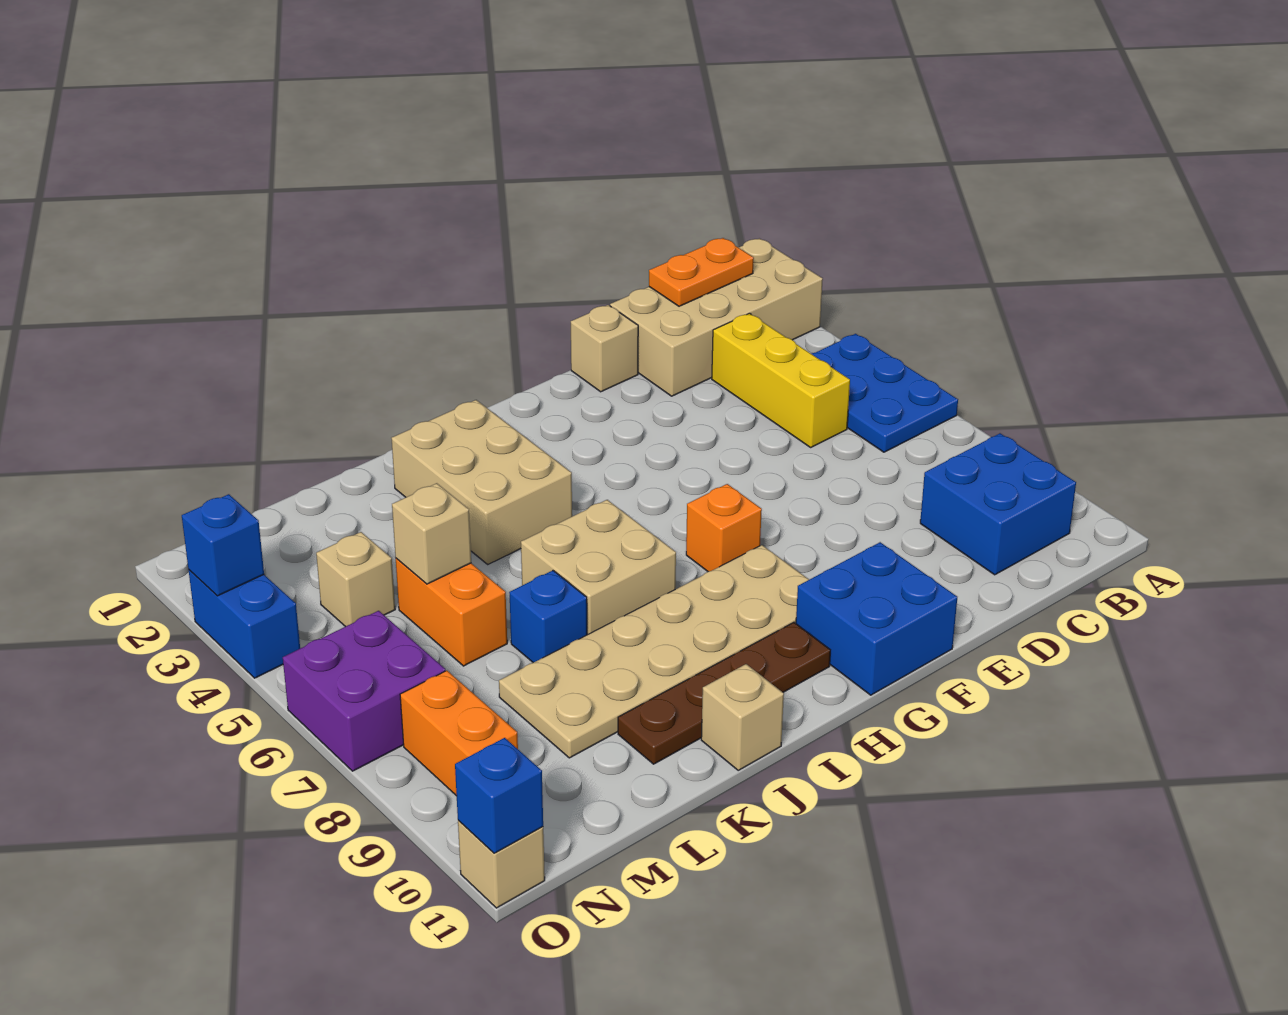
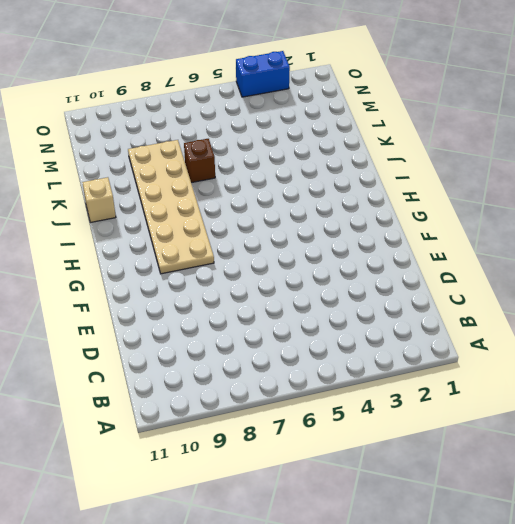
brown 1x1 brick [184,139,215,183] -> blue 1x1 brick [509,571,587,663]
none -> tan 2x4 brick [610,238,823,396]
none -> blue 2x3 plate [811,334,958,452]
none -> blue 2x2 brick [920,433,1076,575]

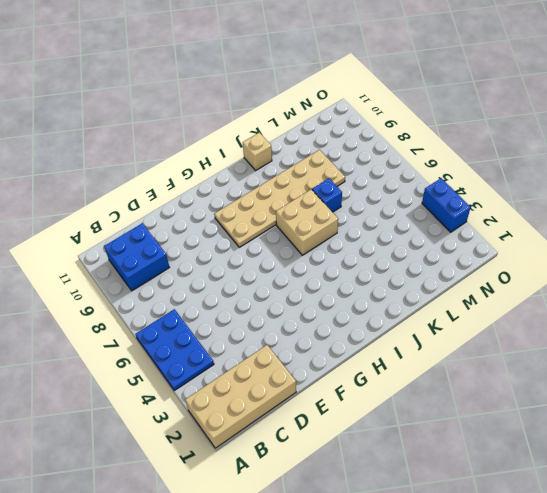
none -> yellow 1x3 brick [712,313,850,447]
none -> tan 1x1 brick [571,305,638,392]
none -> blue 2x2 brick [796,542,957,695]

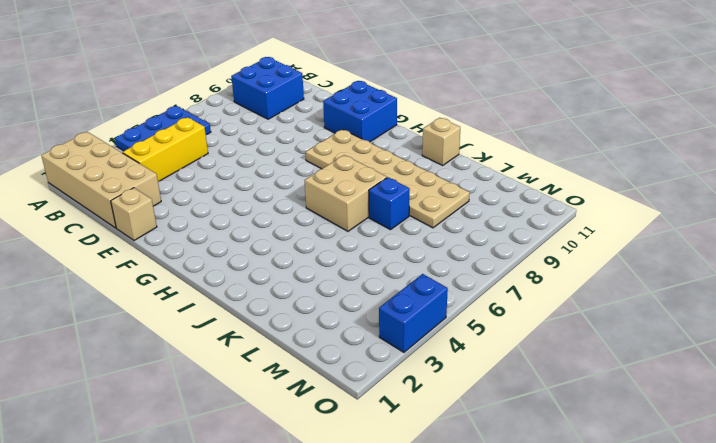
none -> orange 1x1 brick [686,484,762,572]
none -> brown 1x4 plate [618,622,830,764]
none -> tan 2x3 brick [392,400,572,564]

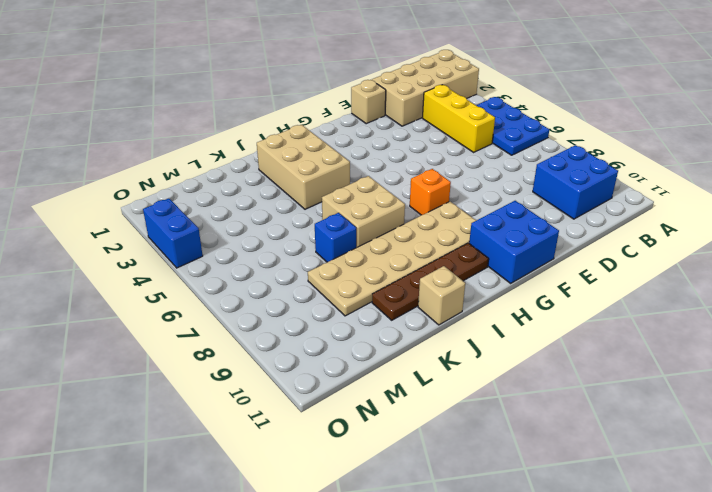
none -> orange 1x2 brick [396,558,507,666]
none -> tan 1x1 brick [316,532,395,627]
none -> purple 2x2 brick [283,611,445,771]

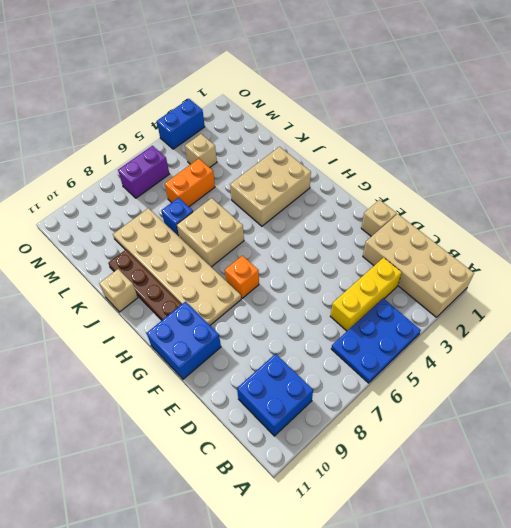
purple 1x2 brick [118,146,169,198] -> purple 2x2 brick [283,611,445,771]
none -> orange 1x2 brick [400,671,518,796]
none -> tan 1x1 brick [458,820,545,908]
none -> orange 1x2 plate [649,238,754,306]

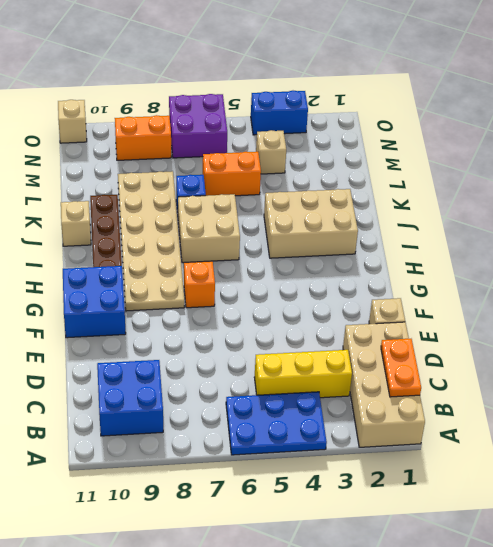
none -> tan 1x1 brick [392,483,471,584]
none -> blue 1x1 brick [182,494,264,596]
none -> blue 1x1 brick [455,738,543,853]

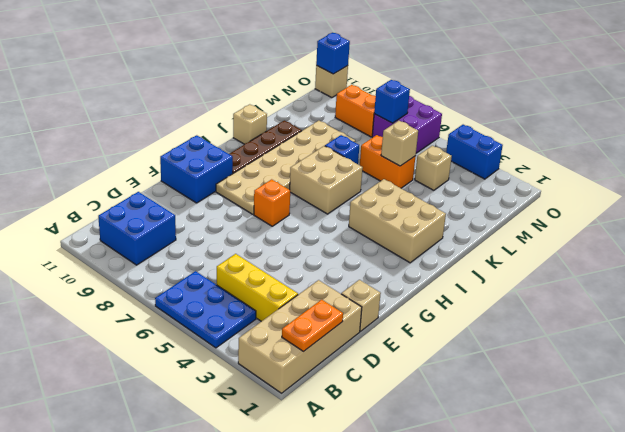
blue 1x1 brick [374,80,410,123] -> blue 1x1 brick moved to [182,494,264,596]

